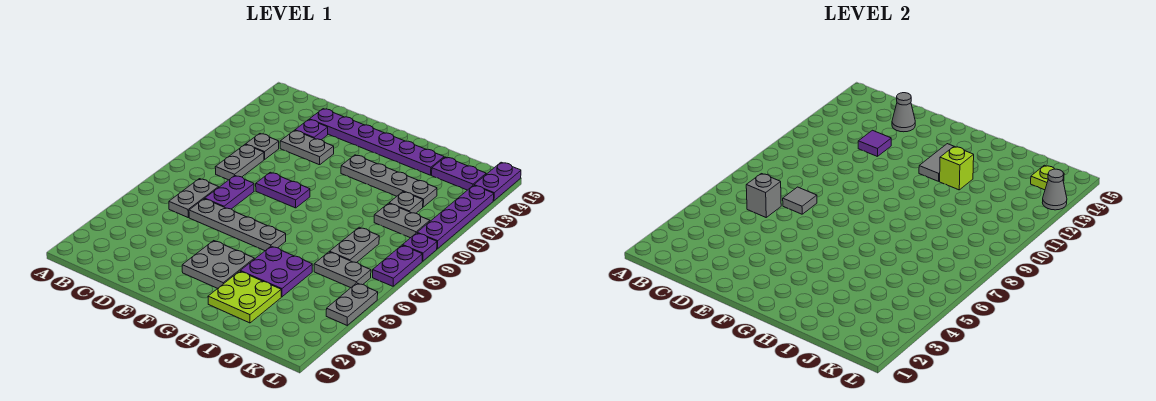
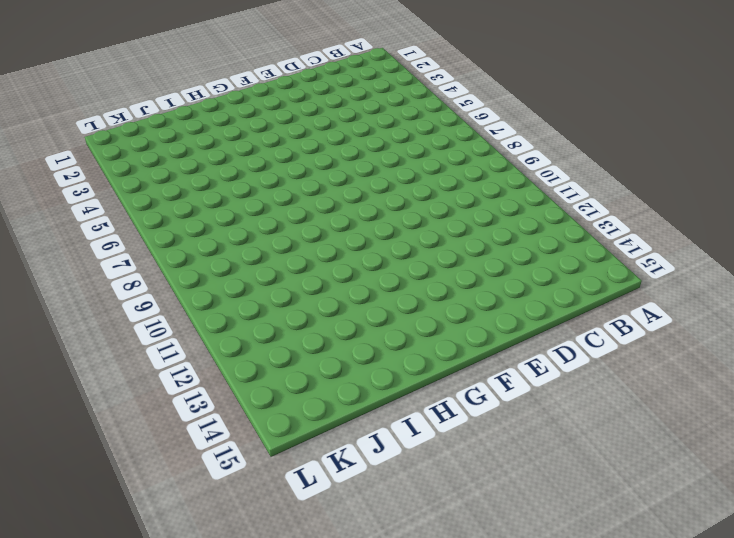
none -> grey 1x2 plate [169,179,219,217]
none -> grey 1x2 plate [215,144,264,180]
none -> grey 1x1 plate [246,134,279,159]
none -> grey 1x4 plate [189,199,286,251]

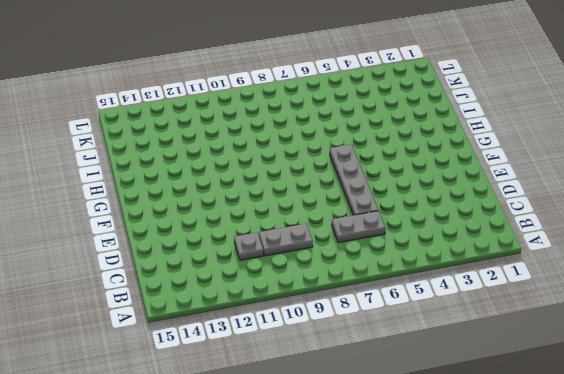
none -> purple 1x2 plate [205,176,254,209]
none -> grey 1x2 plate [280,130,334,165]
none -> purple 1x1 plate [295,120,328,140]
none -> purple 1x6 plate [309,109,444,175]

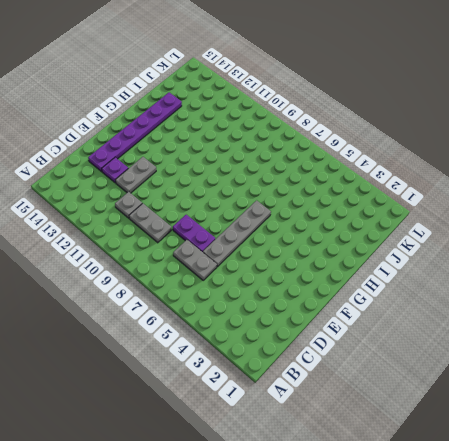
none -> purple 1x2 plate [256,172,310,208]
none -> grey 2x2 plate [182,241,254,288]
none -> grey 1x4 plate [341,155,437,207]
none -> lime 2x2 plate [208,271,281,323]

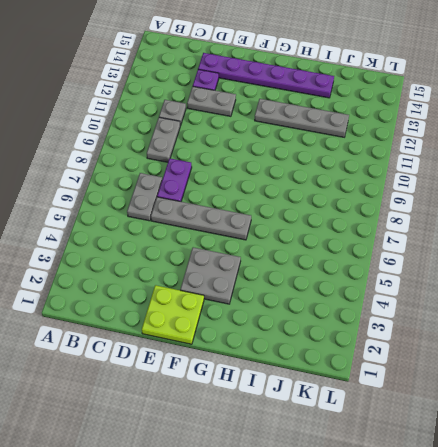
lime 2x2 plate [142,285,204,344] -> lime 2x2 plate moved to [208,271,281,323]
none -> purple 1x2 plate [256,172,310,208]
none -> purple 2x2 plate [240,246,312,297]
none -> grey 1x2 plate [314,252,371,288]
none -> grey 1x2 plate [330,227,379,263]

